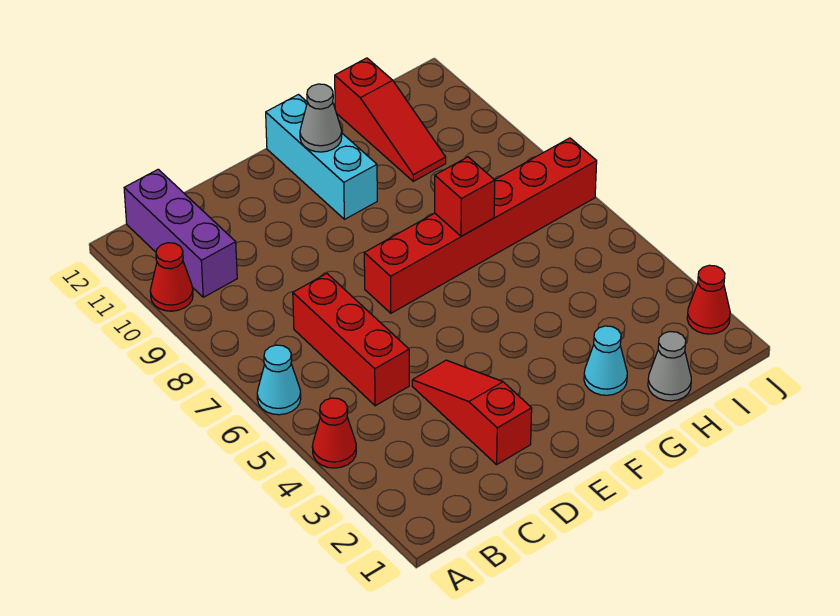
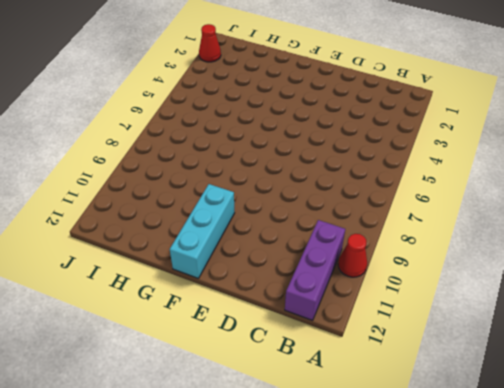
none -> red 1x1 cone [312,398,356,468]
none -> cyan 1x1 cone [257,345,301,415]
none -> red 1x3 brick [293,274,409,406]

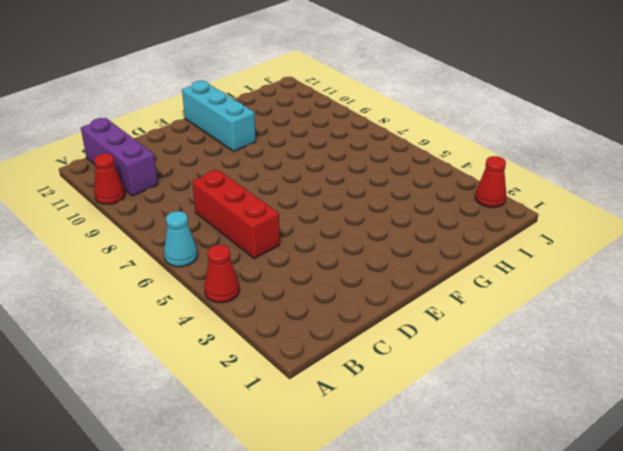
none -> red 1x3 slope [412,360,532,465]
none -> red 1x6 brick [364,138,597,313]
none -> cyan 1x1 cone [584,326,627,395]

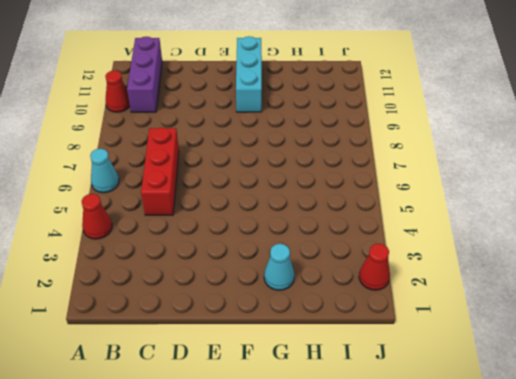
none -> red 1x3 slope [412,360,532,465]
none -> red 1x6 brick [364,138,597,313]
none -> grey 1x1 cone [648,332,691,401]

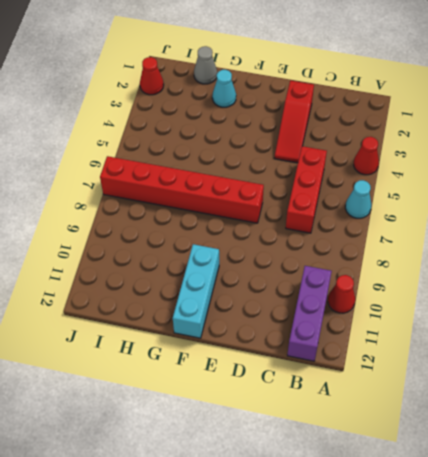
none -> red 1x3 slope [335,58,446,181]
none -> grey 1x1 cone [300,84,342,152]
none -> red 1x1 brick [435,157,495,236]

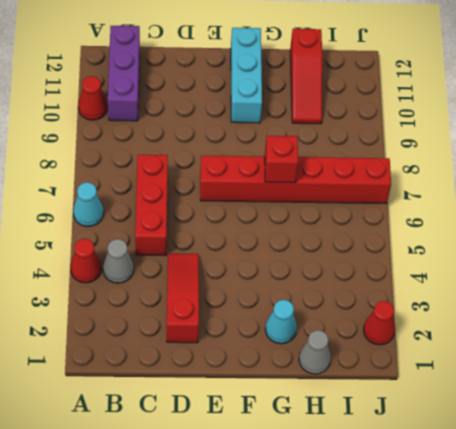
grey 1x1 cone [103,239,134,283] -> grey 1x1 cone moved to [300,84,342,152]

